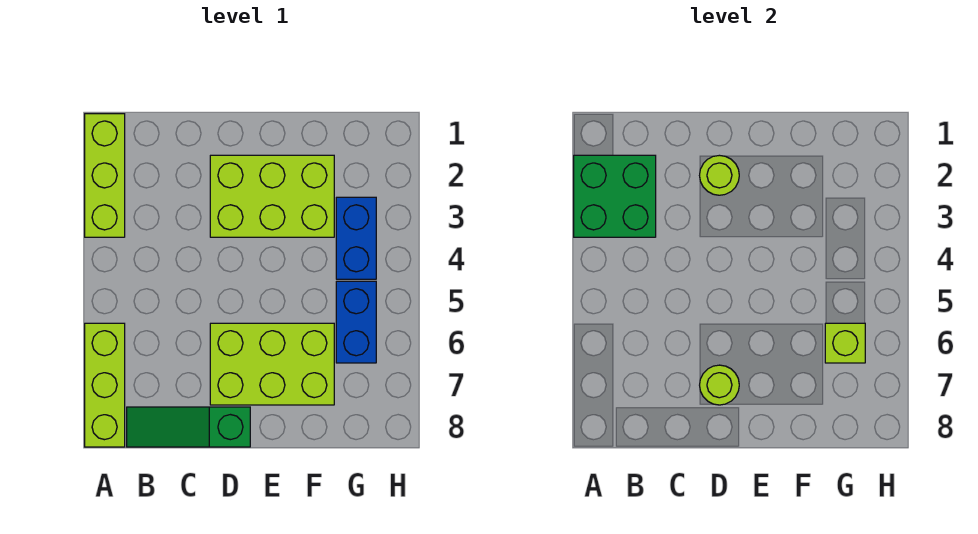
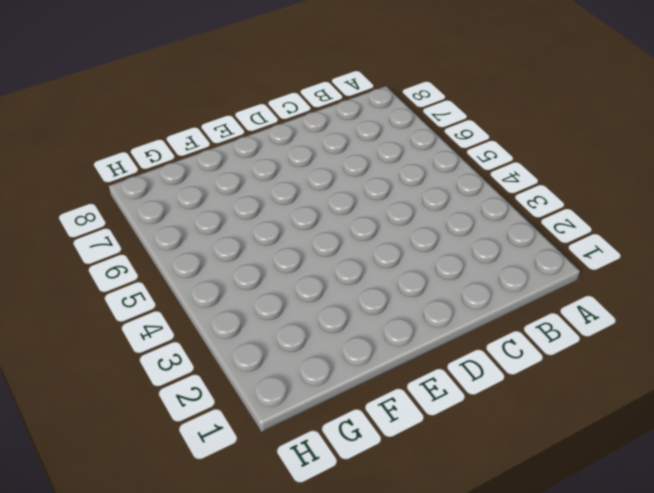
none -> lime 1x3 brick [85,114,125,237]
none -> lime 1x3 brick [85,323,125,447]

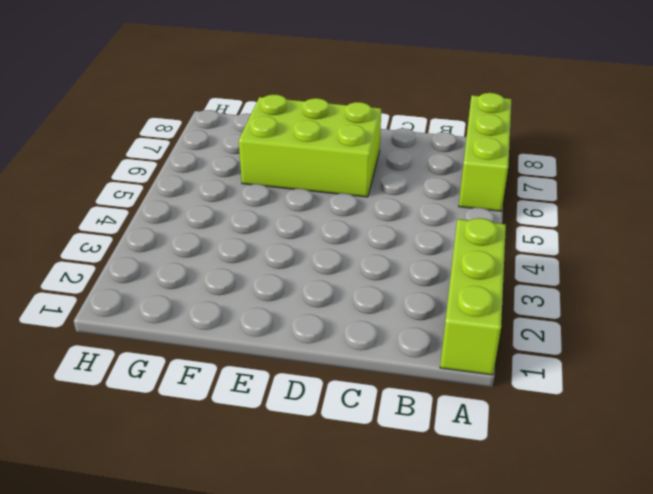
none -> green 1x3 slope [127,407,250,447]
none -> lime 2x3 brick [210,155,334,237]

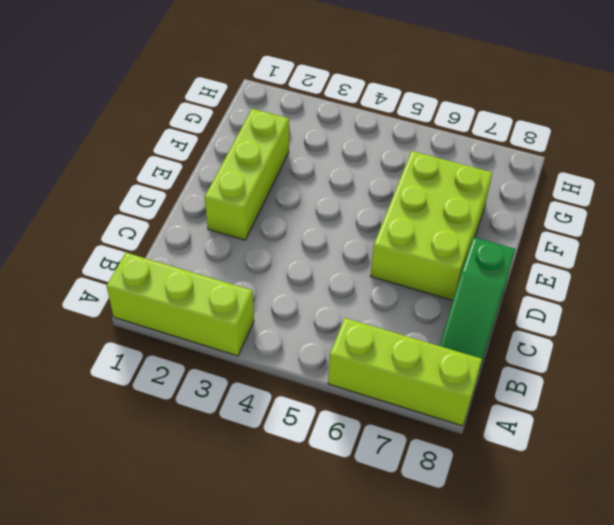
lime 1x3 brick [205,109,289,240] -> lime 2x3 brick [210,155,334,237]
none -> blue 1x2 brick [336,197,376,279]
none -> blue 1x2 brick [336,281,376,363]

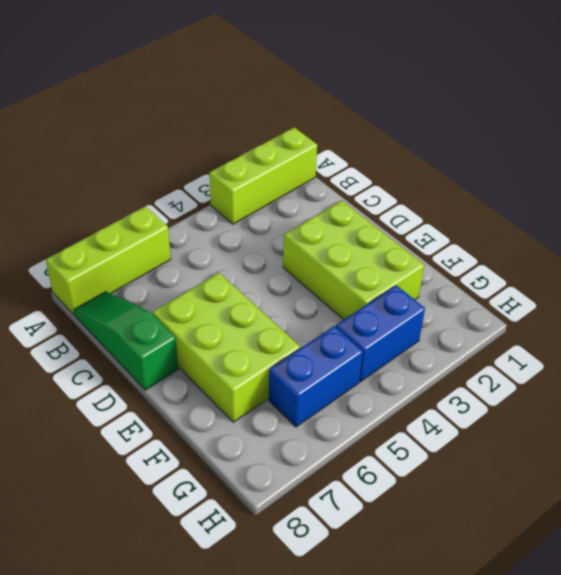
none -> green 2x2 brick [574,155,656,237]
none -> lime 1x1 round brick [700,155,739,195]

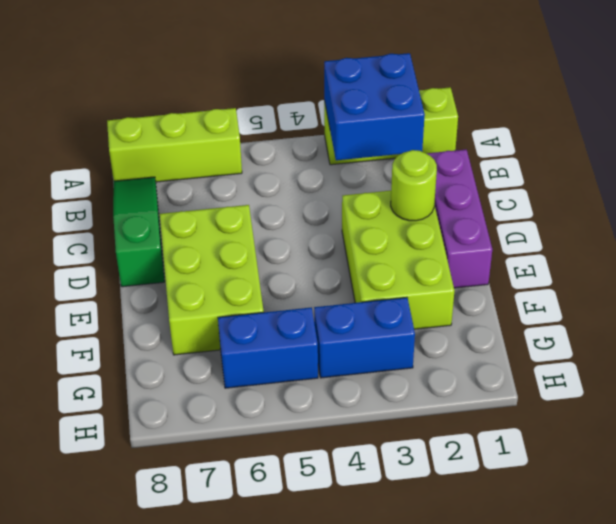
blue 2x2 brick [324,53,425,160] -> green 2x2 brick [574,155,656,237]
purple 1x3 brick [426,149,492,288] -> none
none -> lime 1x1 round brick [700,365,739,405]
none -> lime 1x1 brick [825,323,865,363]

